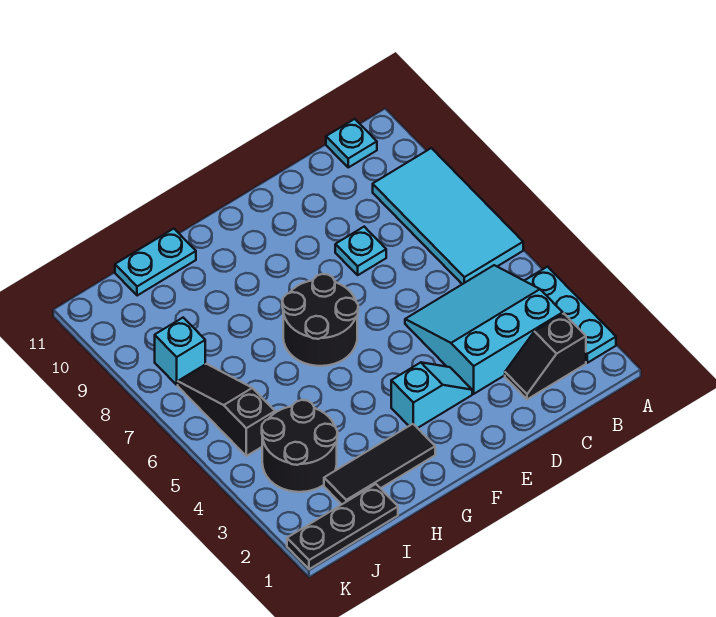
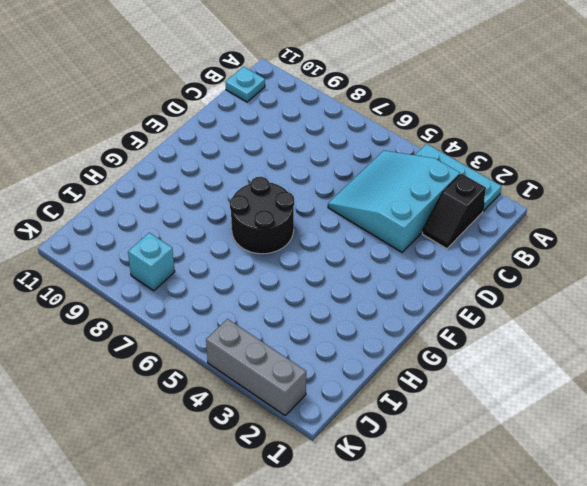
grey 1x3 brick [206,319,306,415] -> none
none -> cyan 2x4 tile [373,148,523,284]
none -> cyan 1x1 plate [335,227,386,275]
none -> cyan 1x2 slope [391,362,472,428]

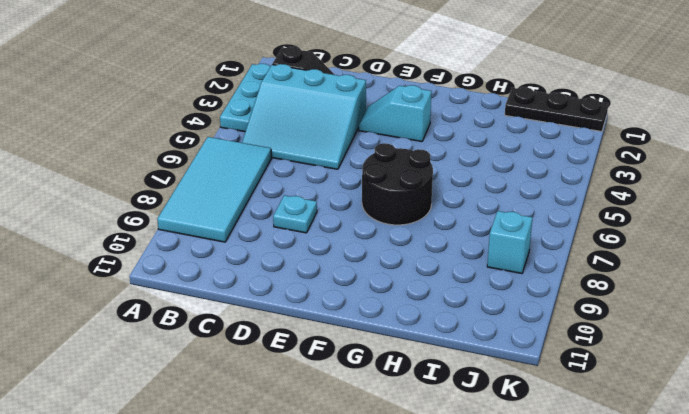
none -> cyan 1x1 plate [326,119,377,167]
none -> black 1x3 tile [324,424,435,504]
none -> cyan 1x2 plate [115,229,196,296]

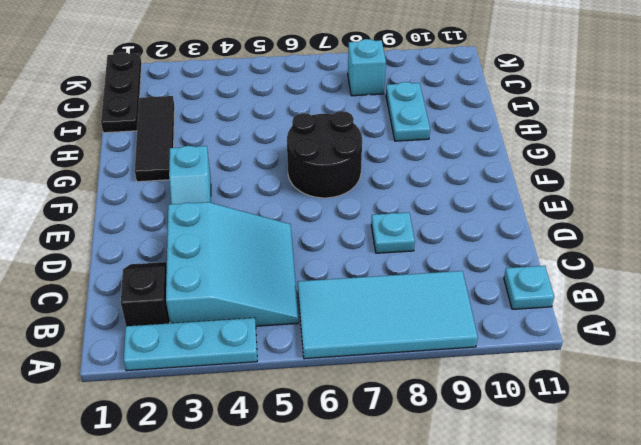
cyan 1x2 plate [386,82,430,141] -> cyan 1x2 plate moved to [115,229,196,296]
none -> black 2x2 round brick [262,400,338,492]
none -> black 1x3 slope [178,364,275,456]

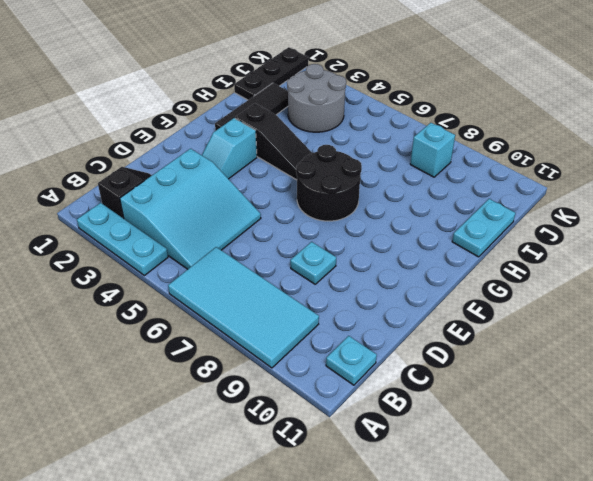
black 1x3 slope [235,104,312,180] -> black 1x3 slope moved to [178,364,275,456]
grey 2x2 round brick [287,64,346,132] -> black 2x2 round brick [262,400,338,492]

